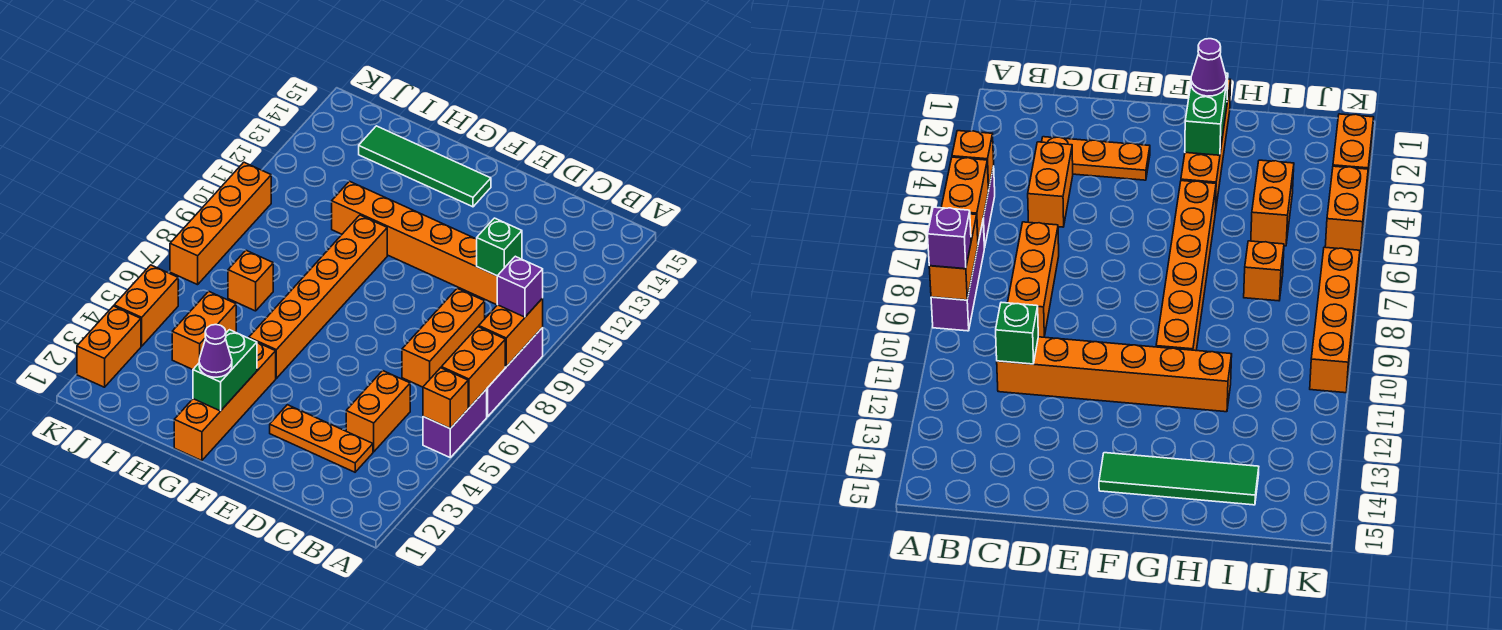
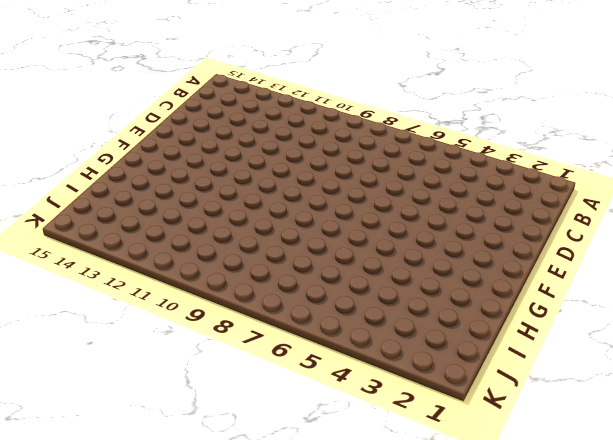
none -> purple 1x2 brick [423,389,487,457]
none -> purple 1x3 brick [487,328,543,417]
none -> orange 1x3 plate [270,405,373,472]

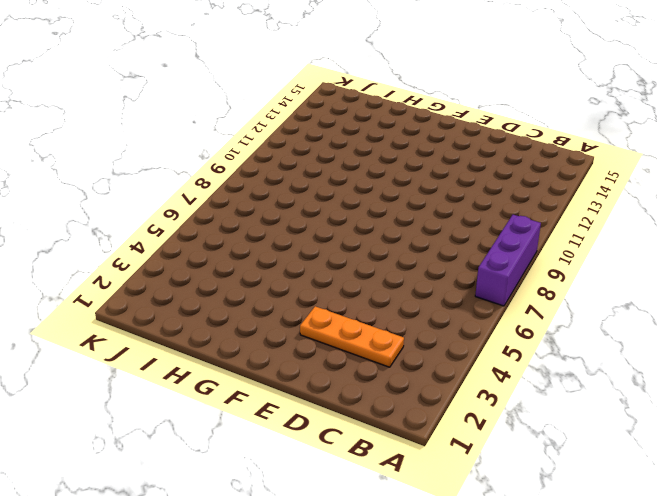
none -> purple 1x2 brick [423,389,487,457]
none -> orange 1x2 brick [346,371,410,452]
none -> orange 1x3 brick [402,288,485,387]

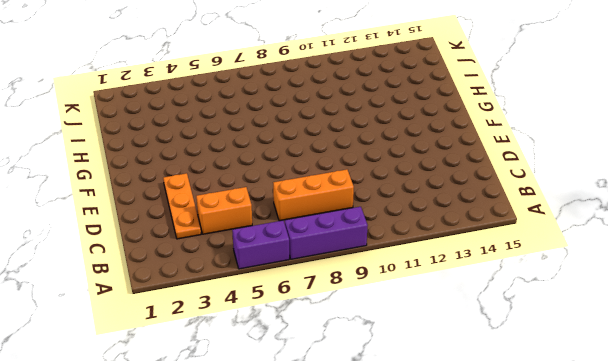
none -> orange 1x6 brick [332,181,497,305]
none -> green 1x4 tile [359,126,491,207]
none -> orange 1x4 brick [174,343,276,461]

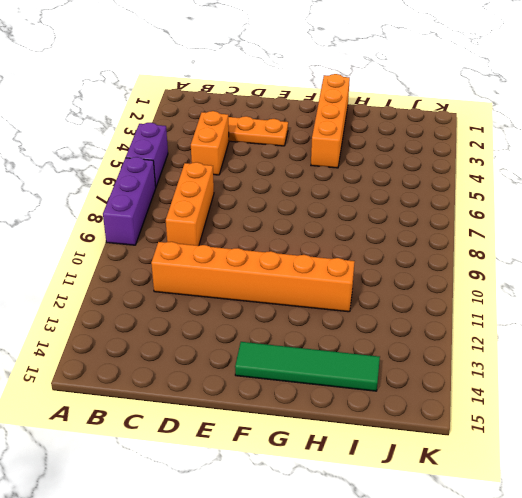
none -> orange 1x6 brick [249,215,387,378]
none -> orange 1x2 brick [172,291,236,370]
none -> orange 1x1 brick [228,250,273,311]

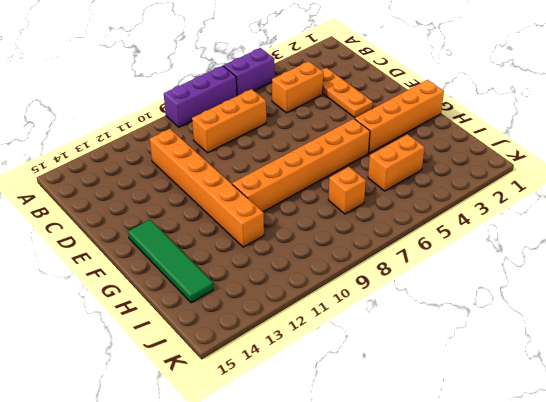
none -> orange 1x2 brick [77,306,141,387]
none -> orange 1x2 brick [114,265,178,346]
none -> orange 1x4 brick [170,162,271,285]

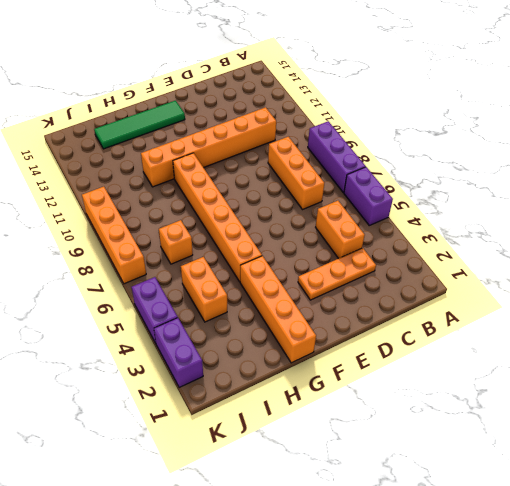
purple 1x2 brick [154,318,203,388] -> orange 1x2 brick [77,306,141,387]
purple 1x2 brick [132,277,178,343] -> orange 1x2 brick [114,265,178,346]
none -> orange 1x1 brick [423,368,468,429]
none -> orange 1x2 brick [441,327,505,408]
none -> orange 1x2 brick [479,298,543,367]

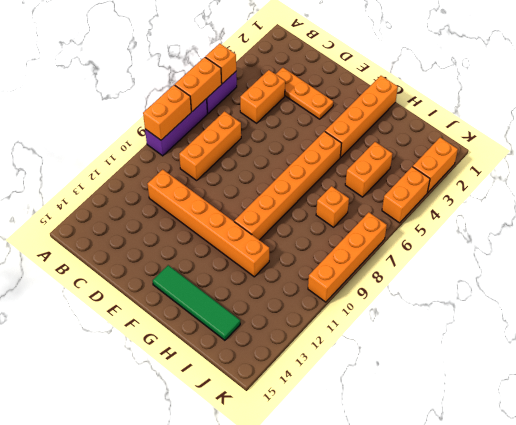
none -> green 1x1 brick [477,218,522,276]
none -> green 1x2 brick [193,330,257,411]
none -> purple 1x1 brick [497,256,543,317]

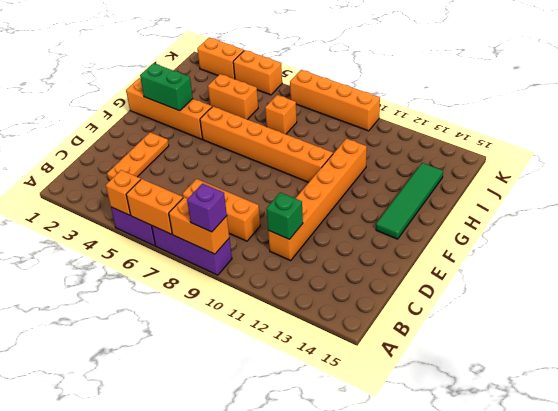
none -> orange 1x2 brick [346,371,410,452]
none -> purple 1x1 cone [199,325,232,377]

